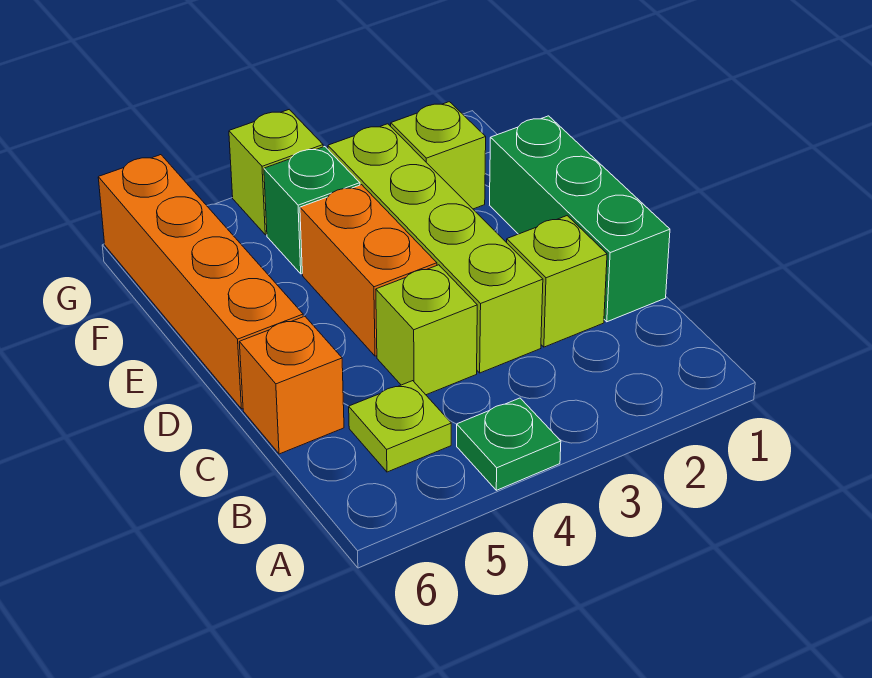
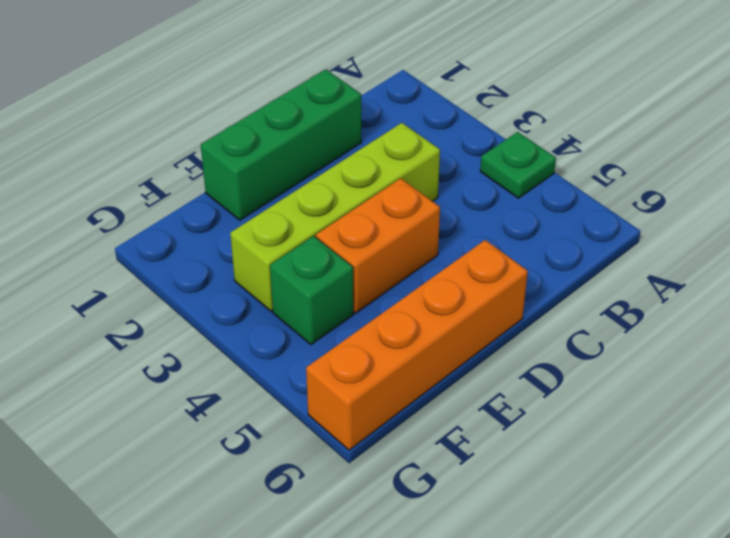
none -> lime 1x1 plate [349,381,451,472]
none -> lime 1x1 brick [507,216,607,347]
none -> lime 1x1 brick [376,265,477,395]

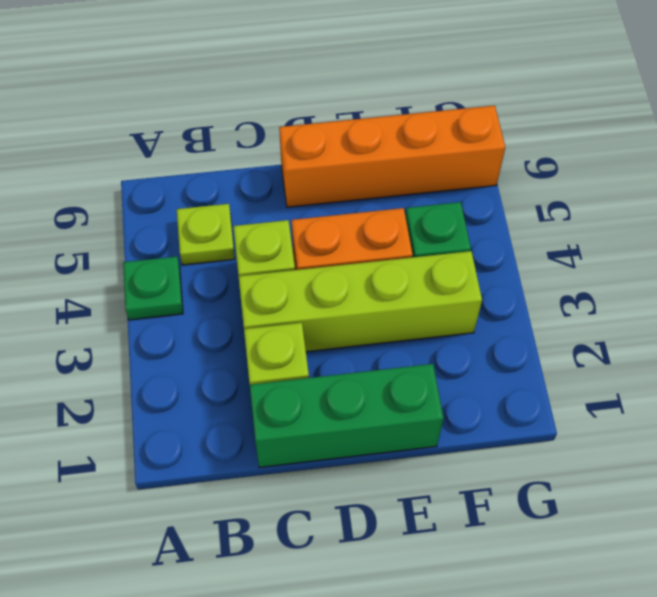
none -> orange 1x1 brick [239,316,344,454]
none -> lime 1x1 brick [391,102,486,209]
none -> lime 1x1 brick [229,110,323,235]

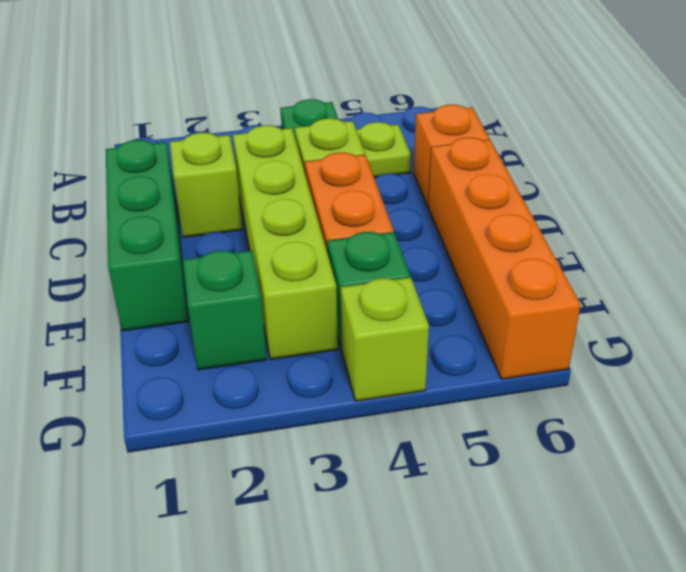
green 1x1 brick [183,251,267,370] -> lime 1x1 brick [391,102,486,209]

